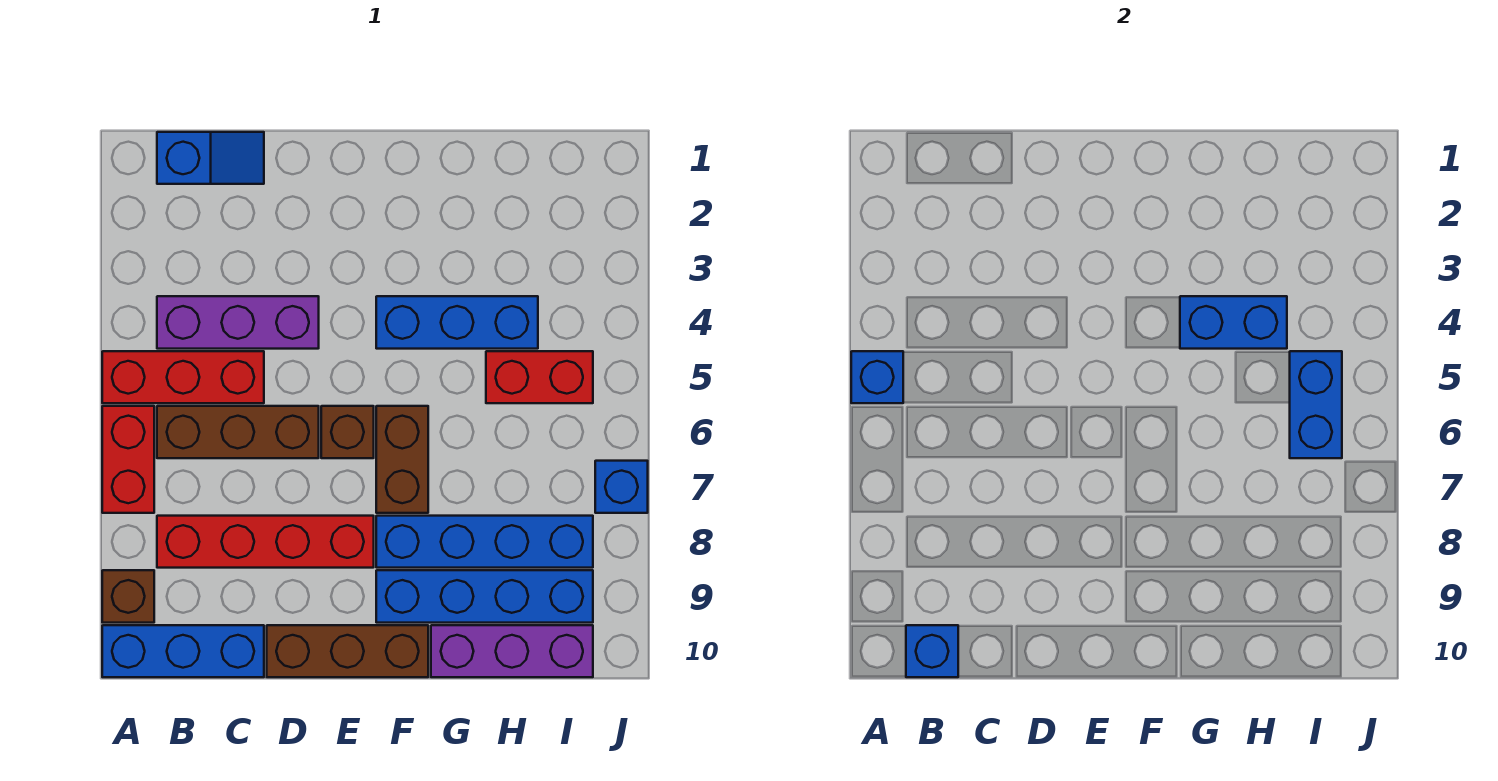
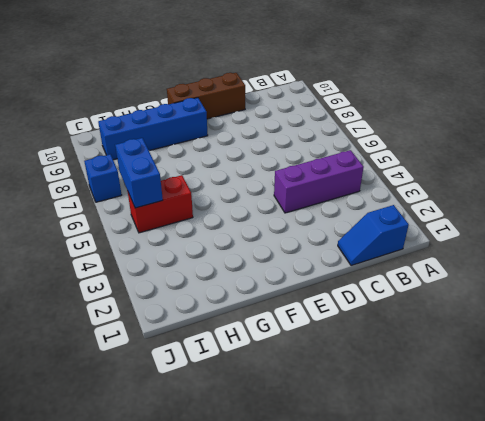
none -> red 1x3 brick [102,351,264,403]
none -> red 1x2 brick [102,406,154,513]
none -> brown 1x1 brick [102,570,154,623]

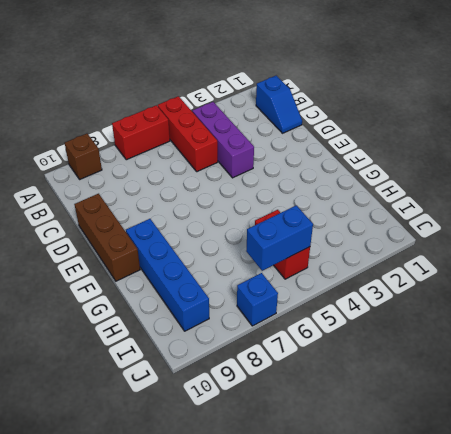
none -> blue 1x3 brick [102,625,264,677]
none -> brown 1x3 brick [157,406,319,458]
none -> red 1x4 brick [157,516,374,568]

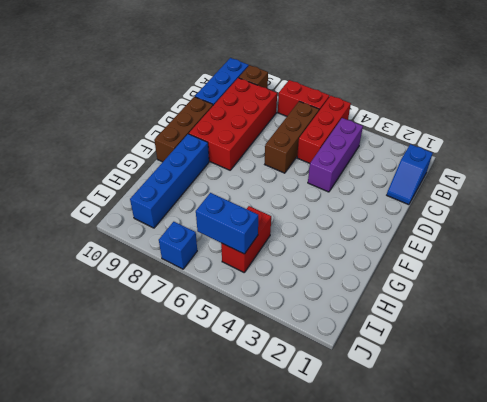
red 2x4 brick [189,78,277,170] -> red 1x4 brick [157,516,374,568]
none -> brown 1x1 brick [321,406,374,458]
none -> blue 1x3 brick [376,296,538,349]
none -> brown 1x2 brick [376,406,428,513]

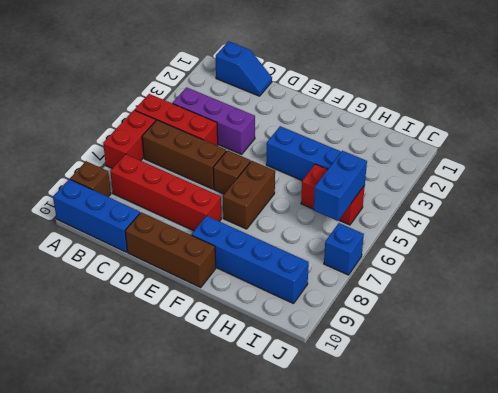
none -> blue 1x4 brick [376,516,593,568]
none -> purple 1x3 brick [431,625,593,677]
none -> blue 1x1 brick [851,351,903,403]

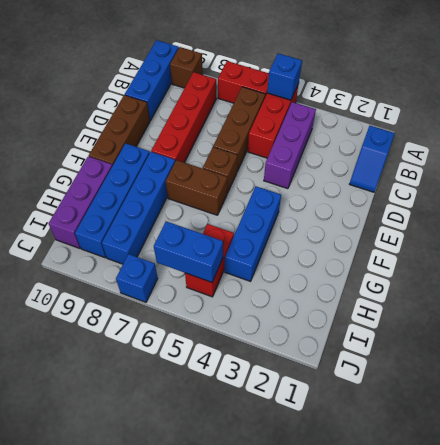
none -> blue 1x1 brick [906,625,958,677]
none -> blue 1x2 brick [1180,296,1287,349]

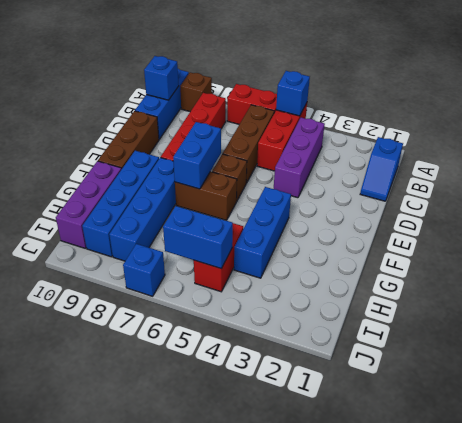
blue 1x2 brick [173,122,221,189] -> blue 1x2 brick moved to [1180,296,1287,349]

